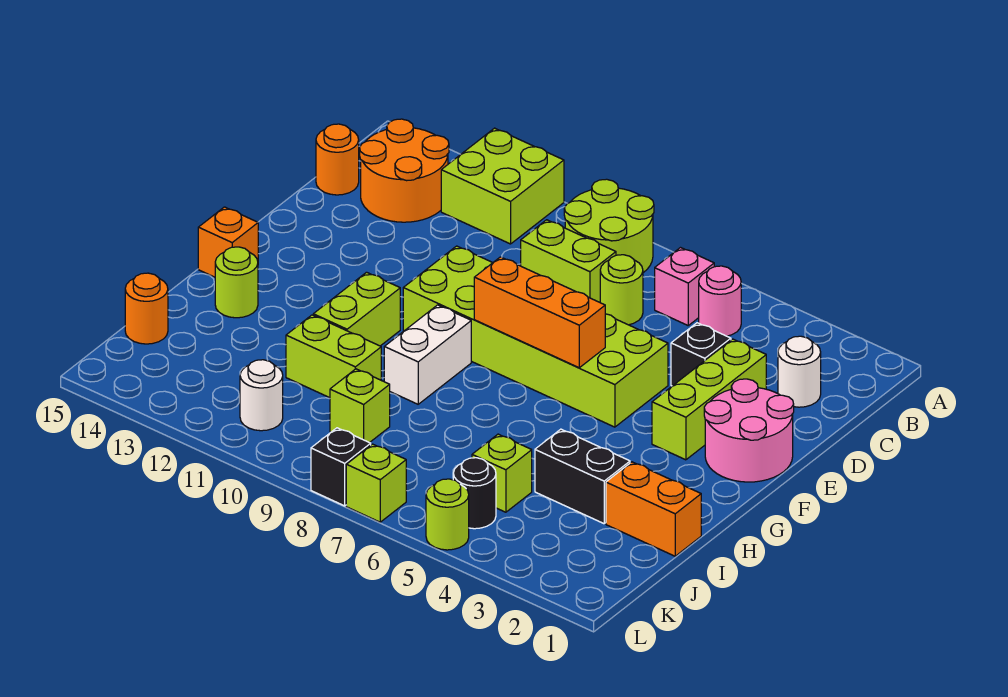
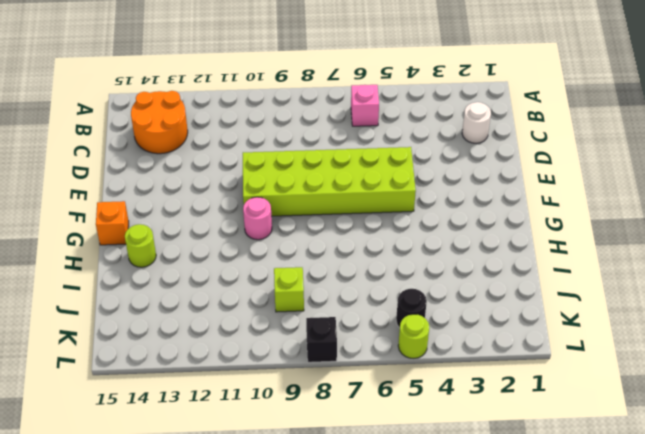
pink 1x1 round brick [243,197,272,240] -> pink 1x1 round brick moved to [699,266,741,336]
none -> lime 2x2 round brick [564,179,654,273]
none -> lime 2x2 brick [441,128,564,244]
none -> lime 1x1 round brick [600,255,643,325]

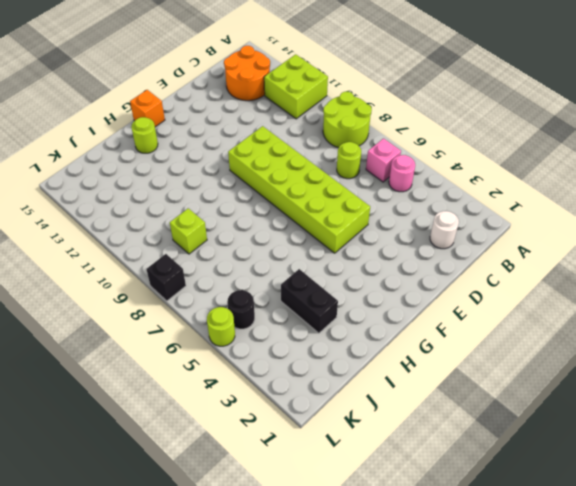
none -> lime 1x2 brick [521,220,616,302]
none -> orange 1x1 round brick [316,124,359,195]
none -> lime 1x3 brick [652,339,766,460]

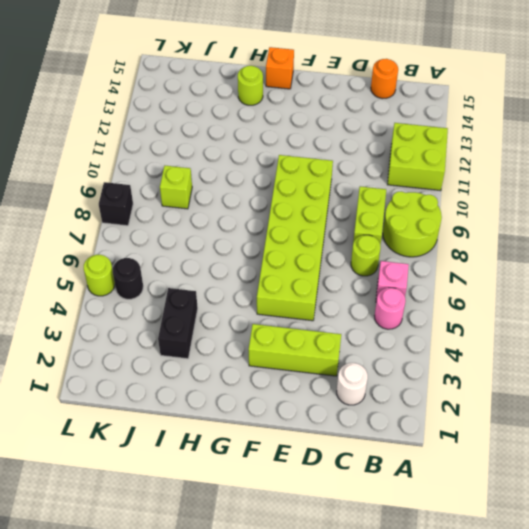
none -> orange 2x2 round brick [360,119,449,222]
none -> black 1x1 brick [671,323,731,386]
none -> pink 2x2 round brick [704,379,794,482]

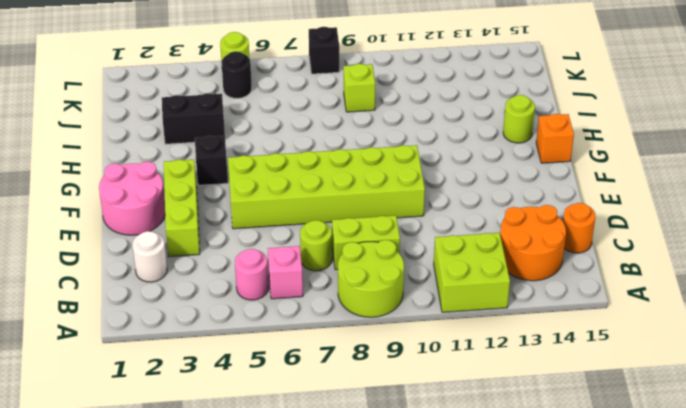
black 1x1 brick [195,136,228,185] -> black 1x1 brick moved to [671,323,731,386]
none -> white 1x2 brick [384,305,471,404]
none -> lime 1x2 brick [313,272,400,346]
none -> orange 1x2 brick [606,462,701,556]

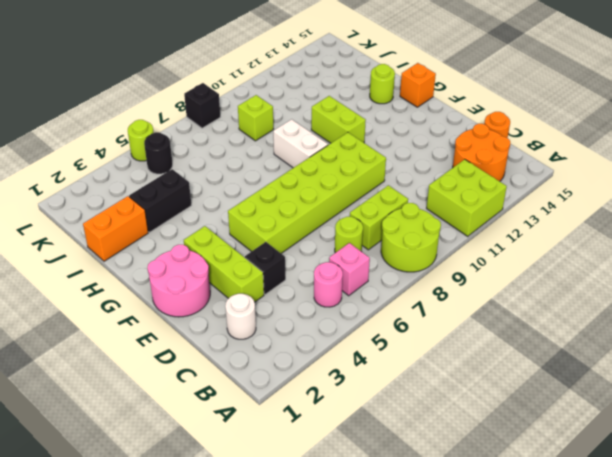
none -> lime 1x2 brick [286,315,381,398]
none -> lime 1x1 brick [472,434,532,512]
none -> orange 1x1 round brick [125,273,168,344]

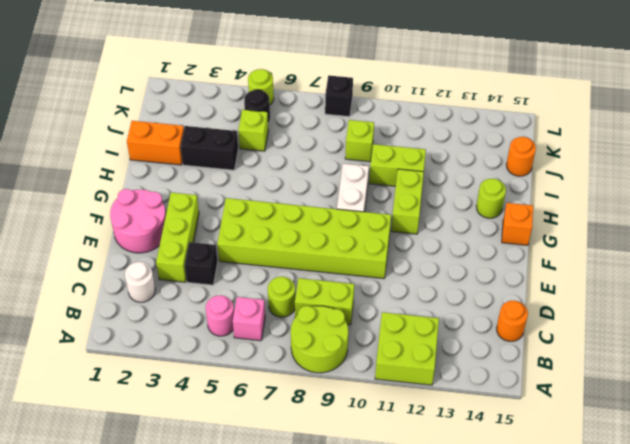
none -> orange 2x2 round brick [360,119,449,222]
none -> white 1x1 round brick [240,360,283,431]
none -> lime 1x1 brick [346,444,406,522]

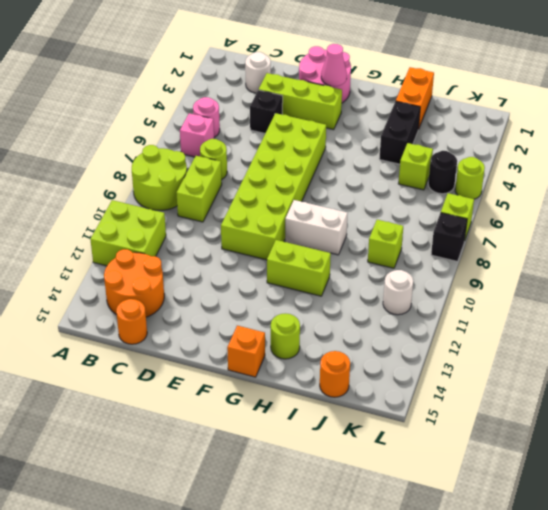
pink 1x1 cone [321,44,347,86] -> none
none -> lime 1x2 brick [286,315,381,398]
none -> orange 1x3 brick [474,257,605,368]

